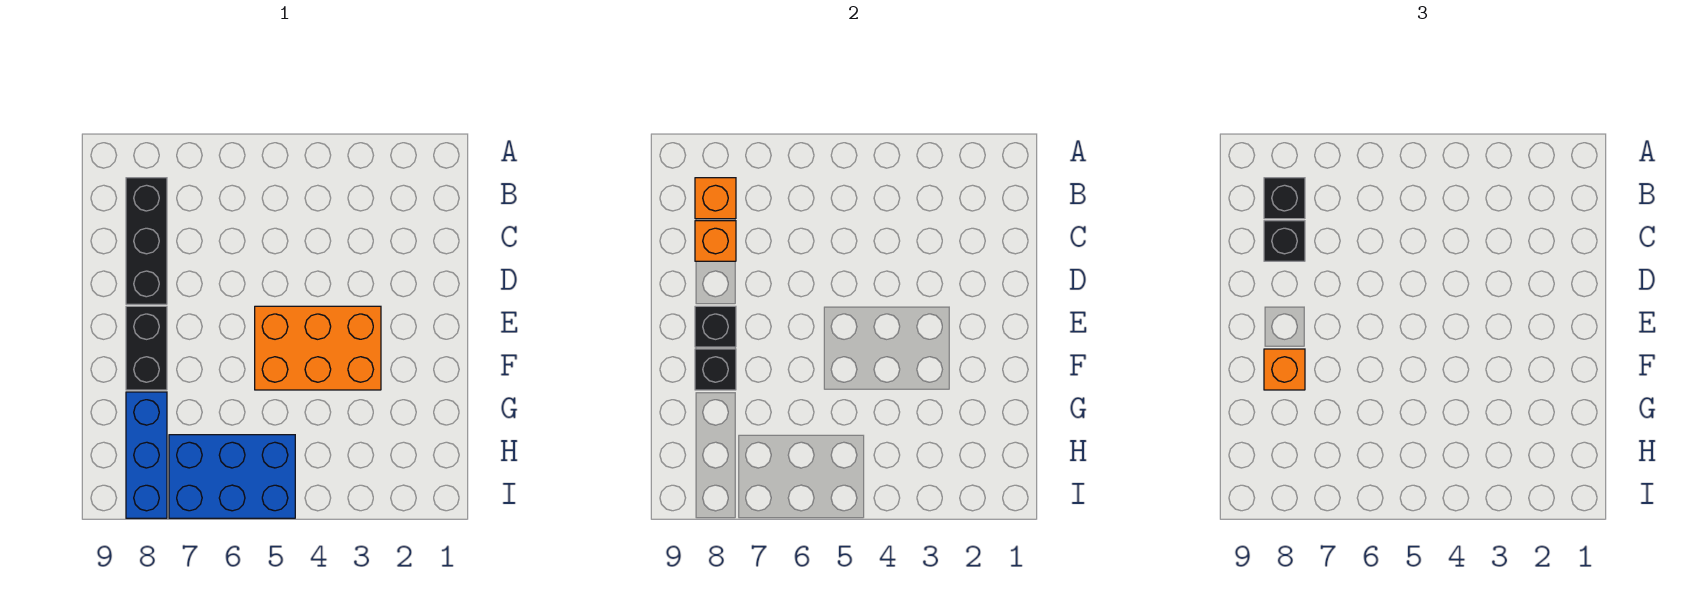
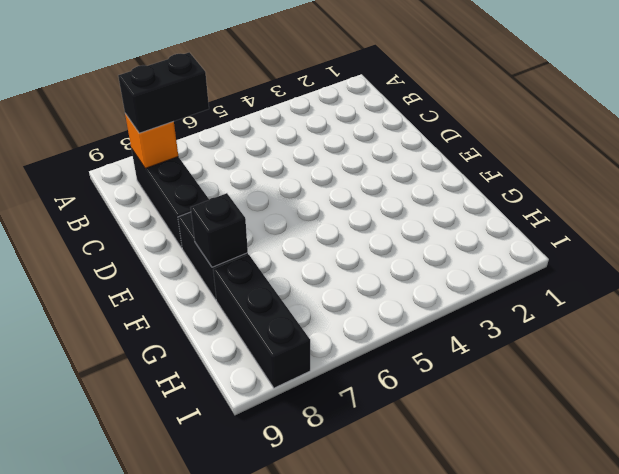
black 1x2 brick [118,52,209,133] -> black 1x1 brick [1264,178,1305,219]
black 1x3 brick [213,254,310,388] -> blue 1x3 brick [126,392,167,518]
none -> orange 2x3 brick [255,306,381,390]
none -> blue 2x3 brick [169,435,295,518]
none -> orange 1x1 brick [695,221,736,261]

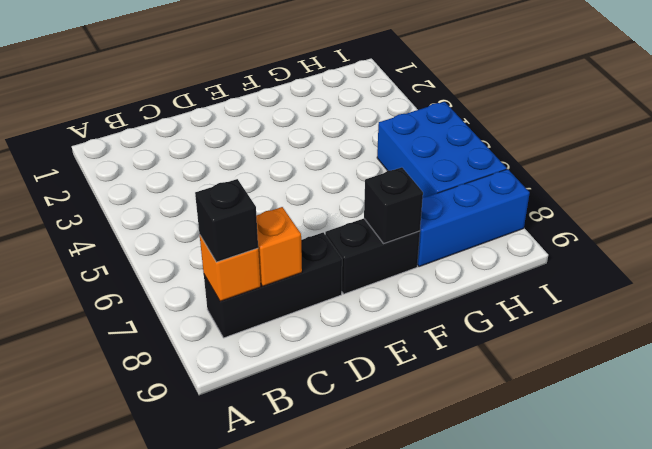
none -> orange 2x3 brick [255,306,381,390]
none -> black 1x1 brick [695,306,736,347]
none -> black 1x1 brick [1264,221,1305,261]

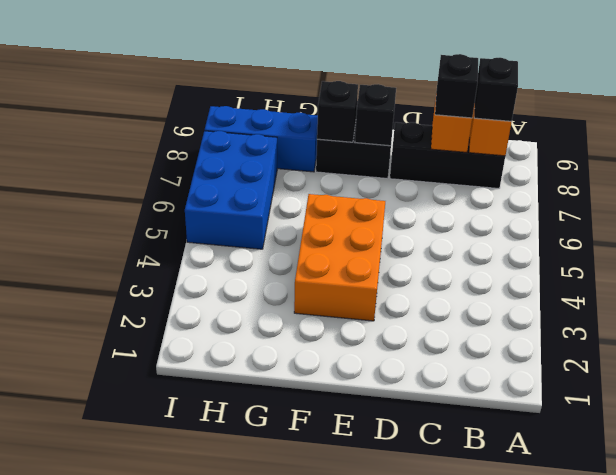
none -> orange 1x1 brick [1264,349,1305,390]

